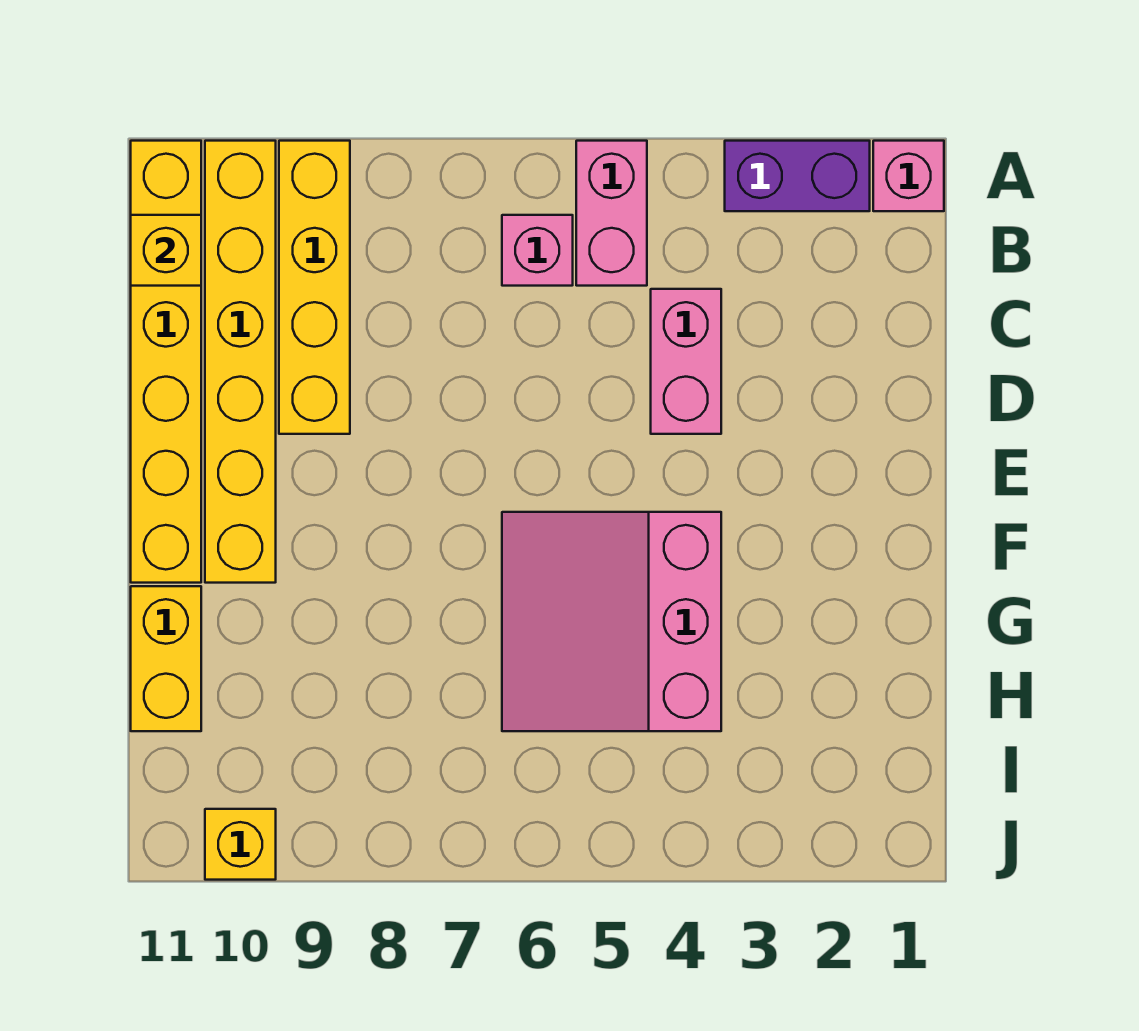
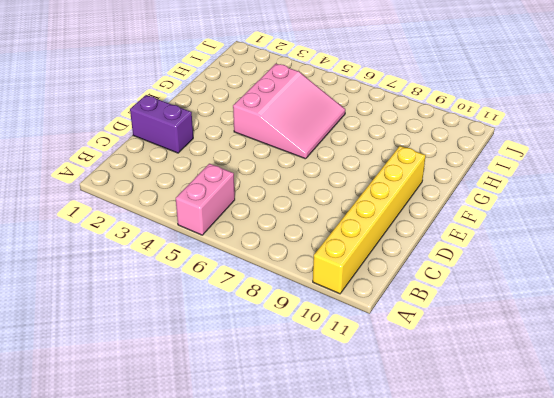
purple 1x2 brick [130,95,193,153] -> purple 1x2 brick moved to [725,141,870,211]
none -> pink 1x1 brick [873,141,944,211]
none -> yellow 1x4 brick [279,141,350,434]
none -> yellow 1x6 brick [131,141,201,583]

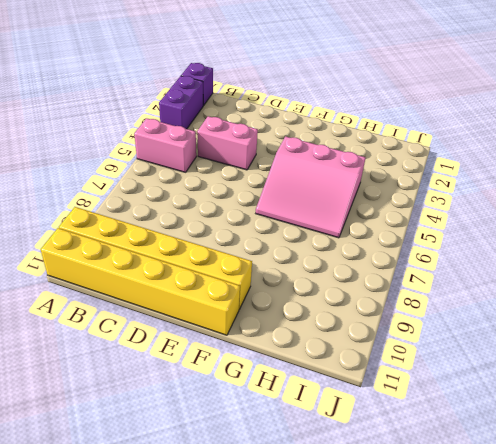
purple 1x1 brick [181,63,213,105] -> pink 1x1 brick [873,141,944,211]
none -> yellow 1x4 brick [279,141,350,434]
none -> pink 1x1 brick [502,215,573,286]
none -> yellow 1x2 brick [131,586,201,731]

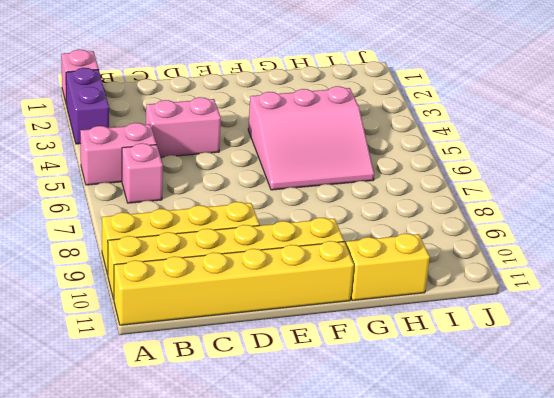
none -> yellow 1x1 brick [205,809,276,880]
none -> yellow 1x1 brick [131,215,201,286]

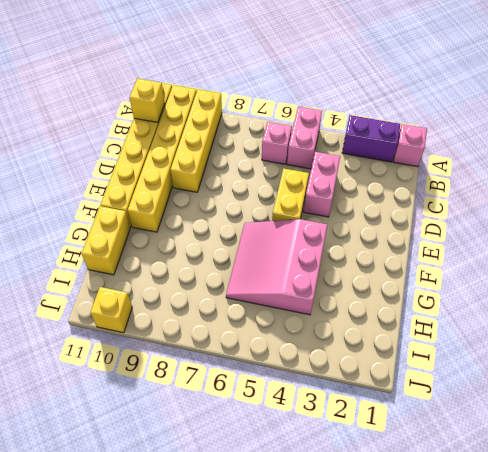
yellow 1x2 brick [272,168,309,221] -> none

